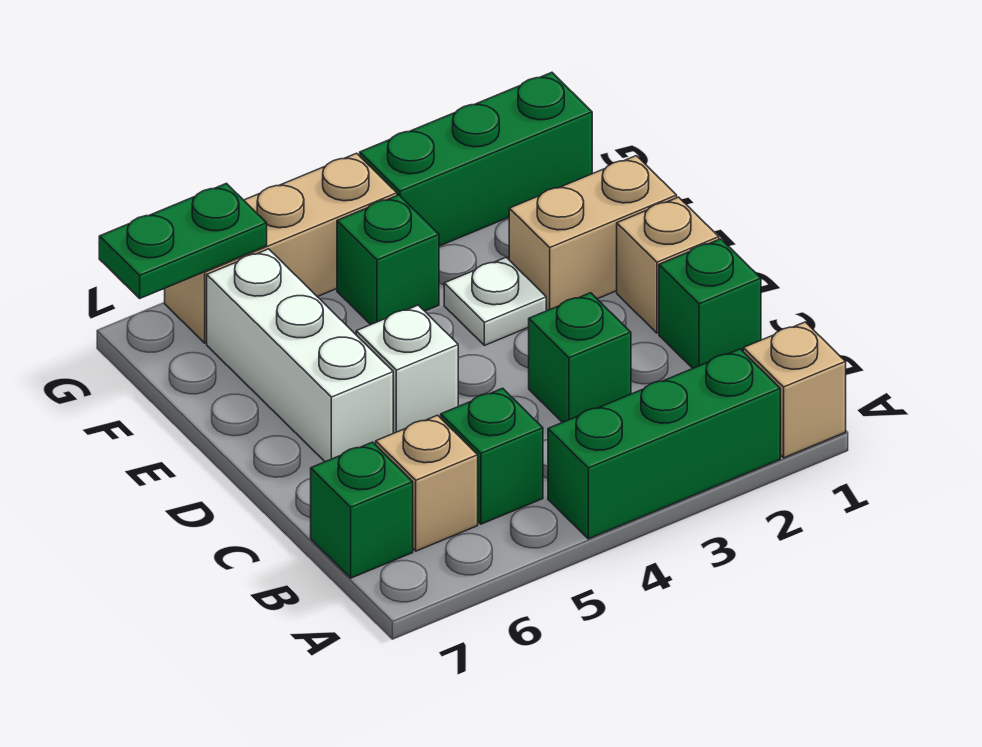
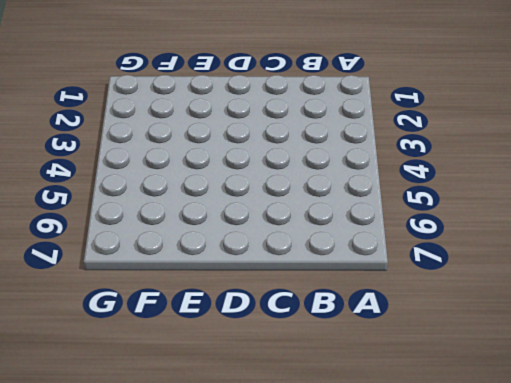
none -> tan 1x1 brick [743,322,846,458]
none -> green 1x3 brick [548,349,780,539]
none -> green 1x1 brick [441,388,543,524]

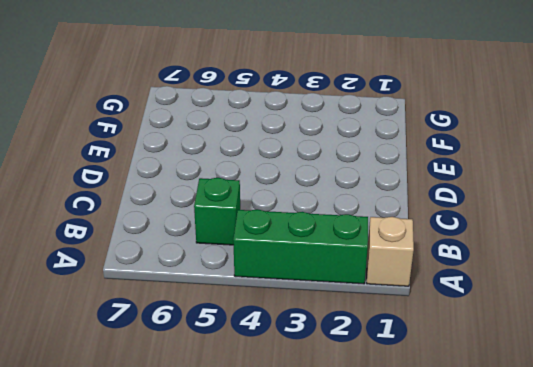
none -> tan 1x1 brick [376,415,478,551]
none -> green 1x1 brick [311,442,413,578]
none -> green 1x1 brick [659,239,761,368]

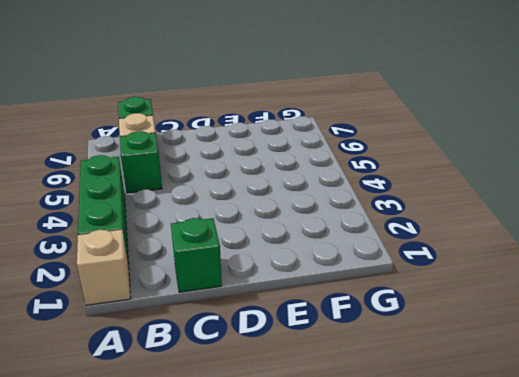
none -> green 1x1 brick [529,293,631,423]
none -> tan 1x1 brick [617,197,719,333]
none -> white 1x1 brick [356,305,458,433]

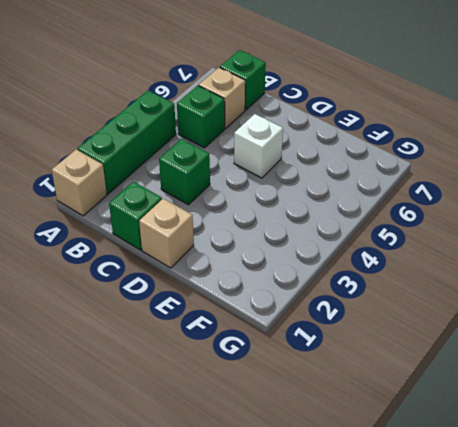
none -> white 1x3 brick [207,249,393,462]
none -> tan 1x2 brick [509,156,677,311]
none -> white 1x1 plate [444,257,546,345]

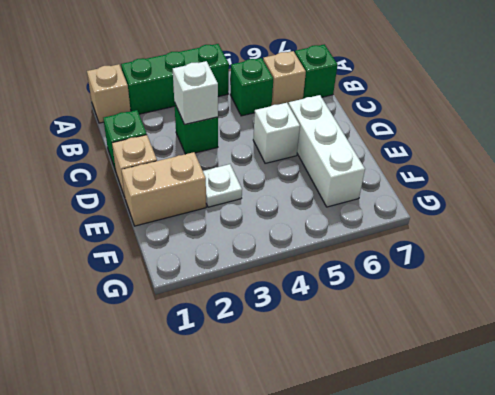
white 1x1 brick [173,61,218,125] -> none
none -> green 1x1 brick [337,195,439,324]
none -> green 1x3 brick [360,72,592,246]
none -> tan 1x3 brick [165,153,397,343]

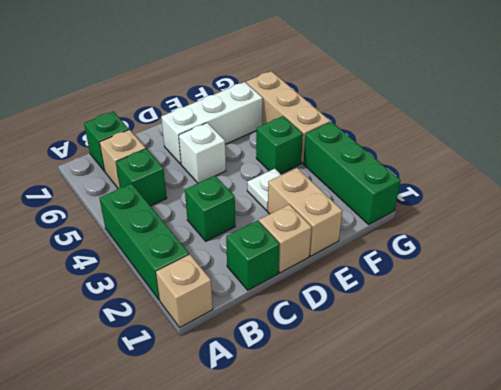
none -> green 1x2 plate [99,183,267,298]

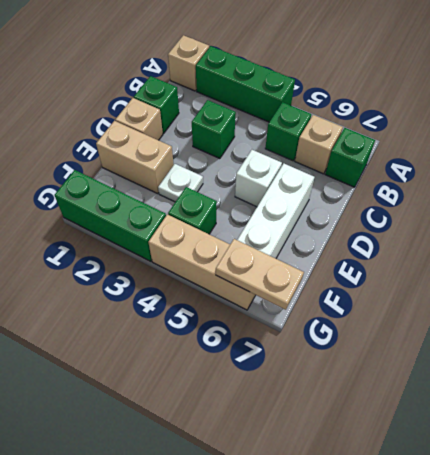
tan 1x2 plate [216,239,304,310] -> green 1x2 plate [99,183,267,298]

